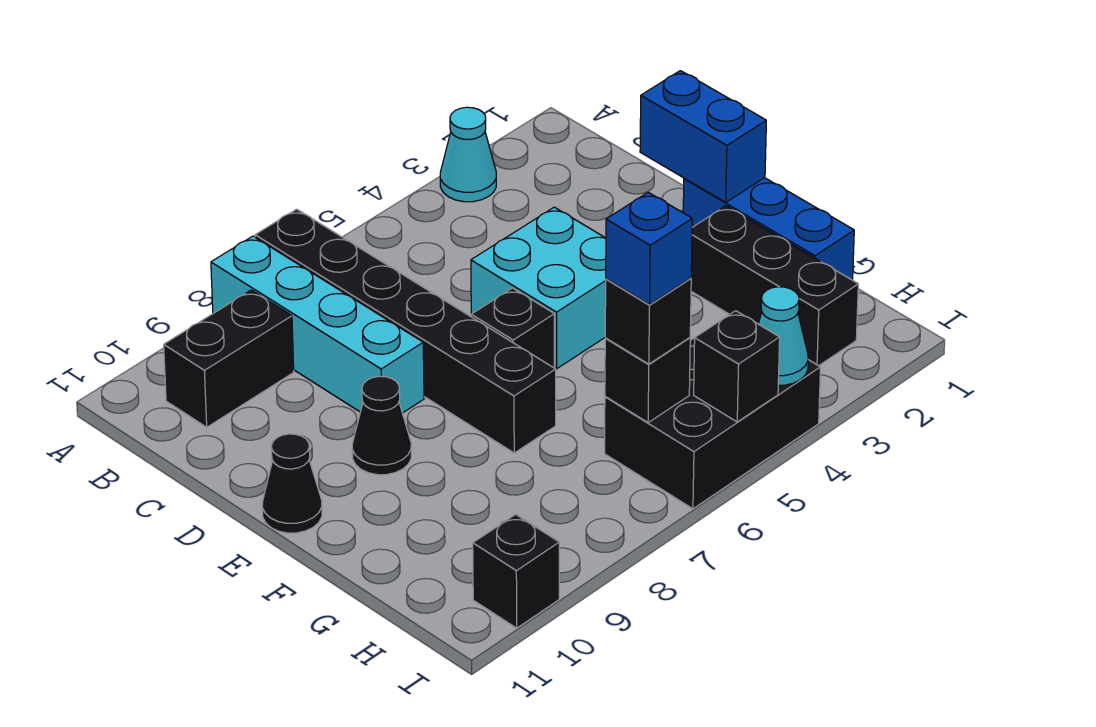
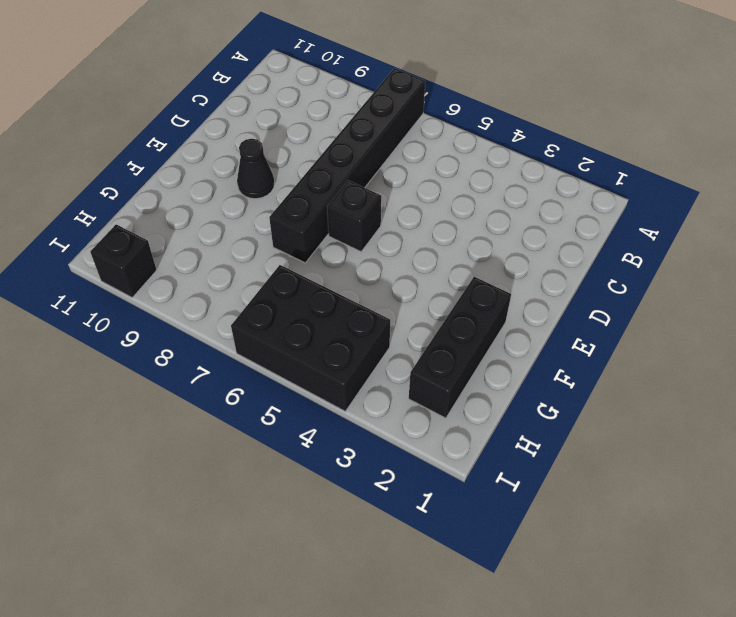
none -> cyan 1x1 cone [440,107,496,202]
none -> cyan 1x4 brick [211,236,424,413]
none -> black 1x2 brick [164,290,294,427]

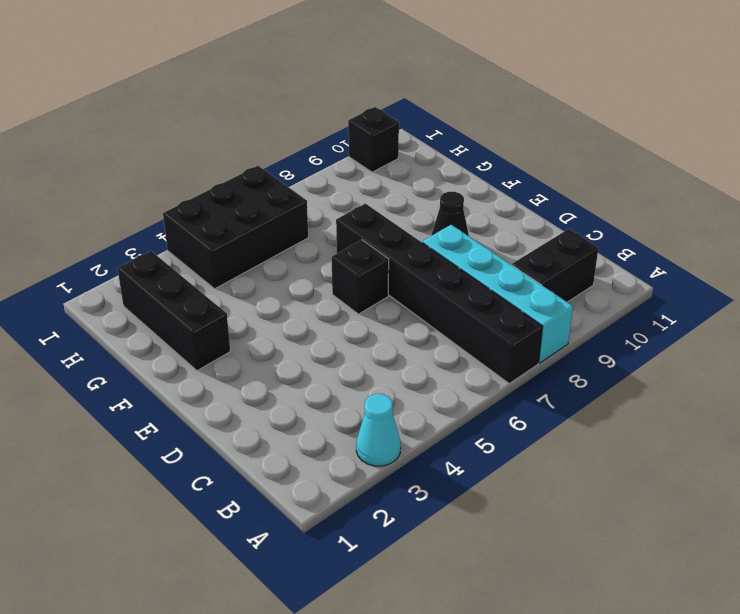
none -> cyan 2x2 brick [471,207,606,369]
none -> blue 1x3 brick [683,178,854,280]
none -> black 1x1 cone [262,434,322,533]

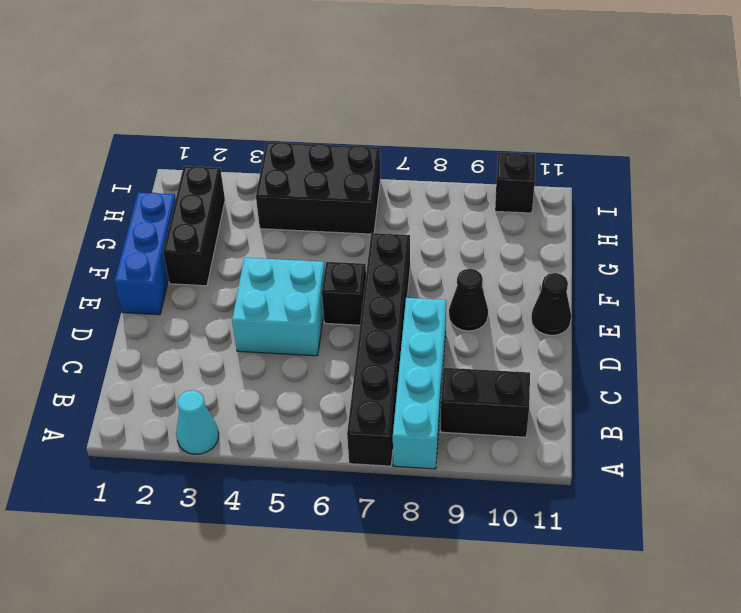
none -> blue 1x2 brick [640,71,766,202]
none -> black 1x1 brick [605,338,690,423]
none -> cyan 1x1 cone [758,287,808,385]

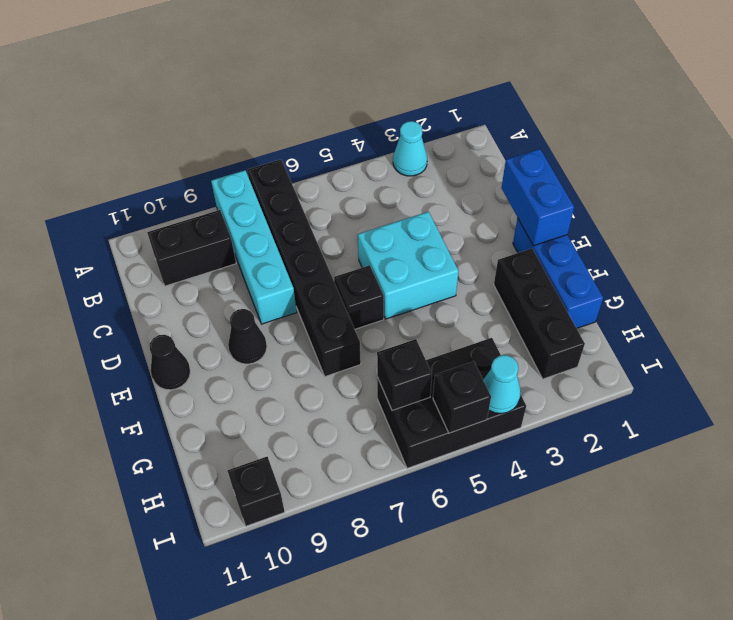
none -> black 1x1 brick [605,278,691,364]
none -> blue 1x1 brick [606,192,692,305]

